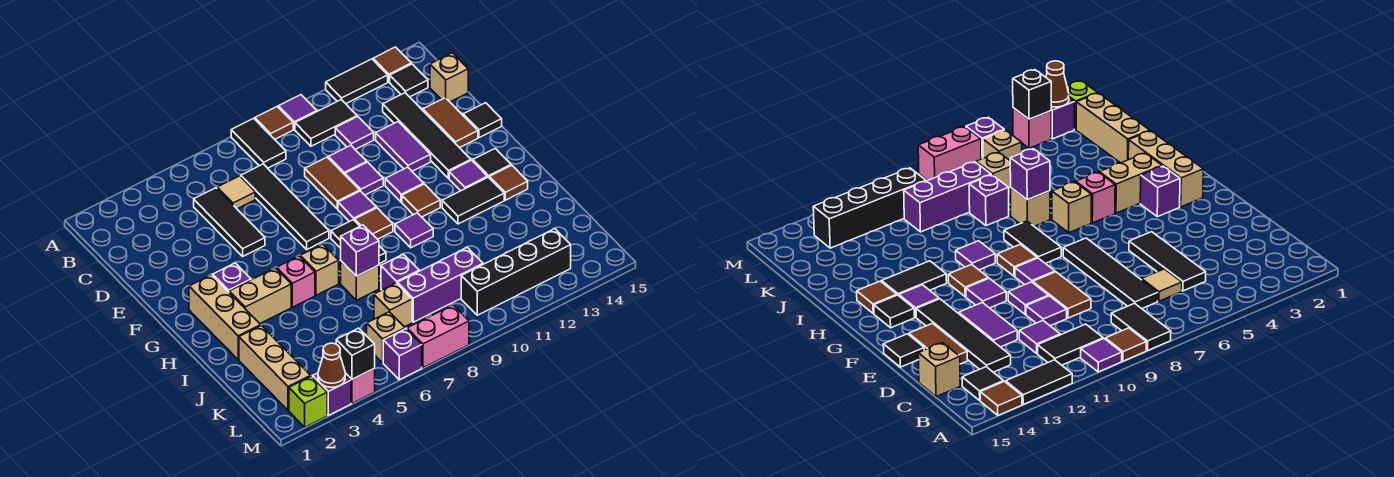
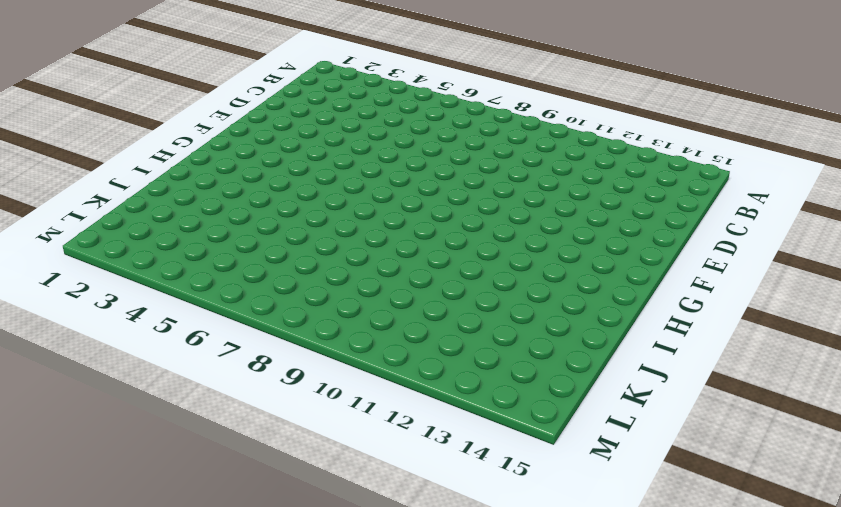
none -> black 1x2 tile [231,118,286,168]
none -> brown 1x1 tile [255,107,293,139]
none -> purple 1x1 tile [278,95,317,129]
none -> black 1x2 tile [326,59,388,104]

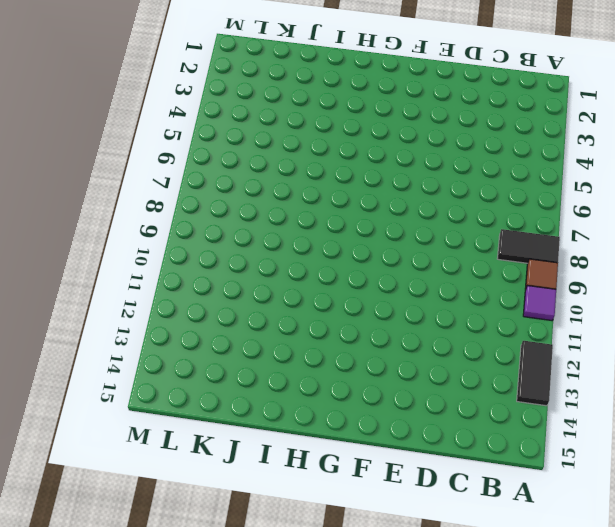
none -> brown 1x1 tile [373,47,411,82]
none -> black 1x2 tile [295,100,357,146]
none -> black 1x1 tile [390,64,428,97]
none -> black 1x3 tile [194,188,265,256]

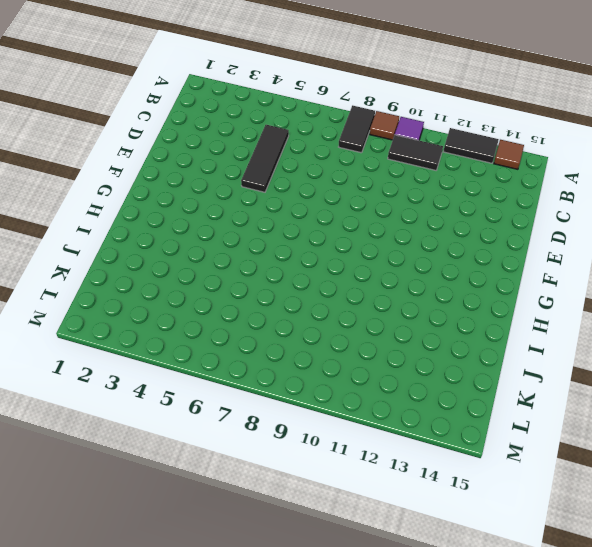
none -> black 1x1 tile [390,64,428,97]
none -> tan 1x1 tile [217,176,255,209]
none -> black 1x4 tile [241,164,329,249]
none -> purple 1x1 tile [335,117,374,149]

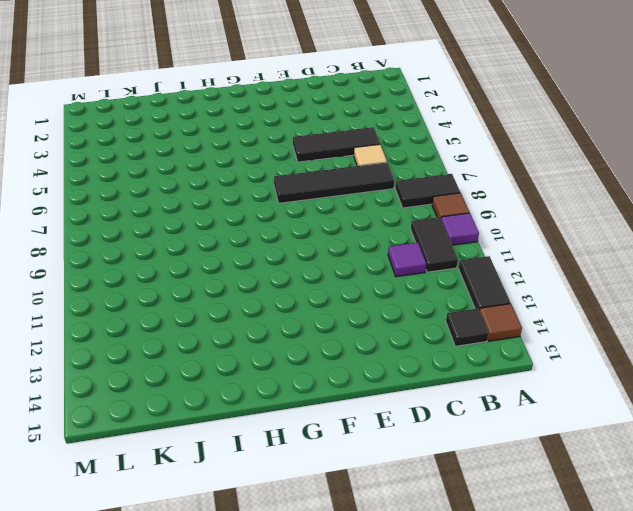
none -> black 1x4 tile [383,93,471,178]
none -> tan 1x1 brick [430,53,468,102]
none -> brown 1x2 tile [305,157,360,209]
none -> purple 1x1 tile [328,145,367,175]

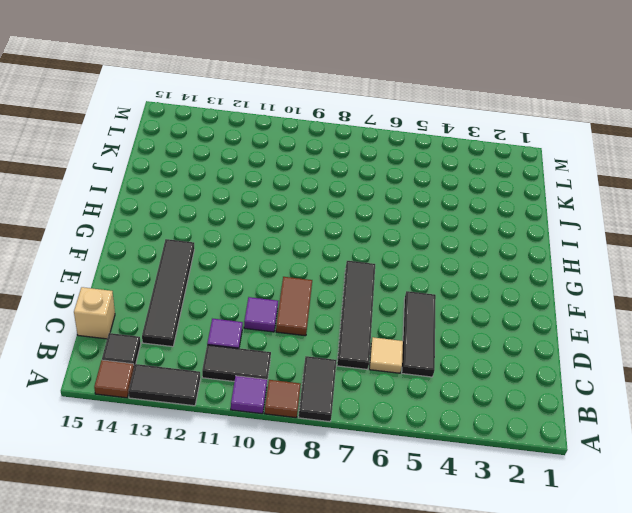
none -> purple 1x2 tile [376,122,431,171]
none -> brown 1x2 tile [423,98,478,148]
none -> purple 1x1 tile [345,162,383,195]
none -> black 1x1 tile [463,103,502,138]

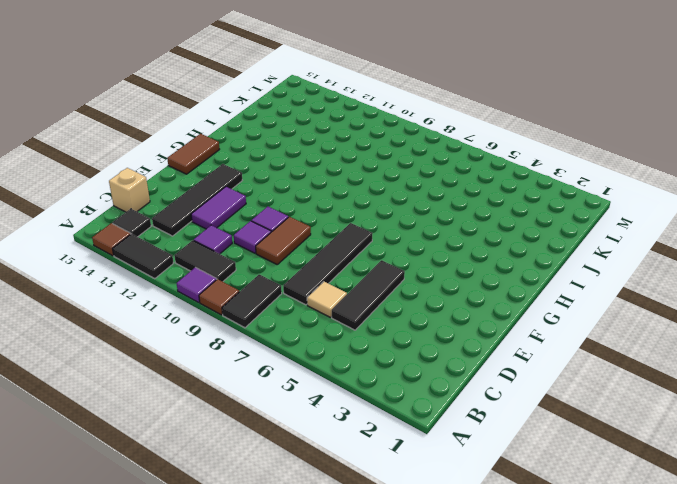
brown 1x2 tile [167,134,220,174] -> brown 1x2 tile moved to [423,98,478,148]
none -> black 1x1 tile [463,103,502,138]
none -> purple 1x1 tile [338,191,376,222]
none -> purple 1x1 tile [385,167,424,202]
none -> tan 1x3 brick [189,275,261,360]

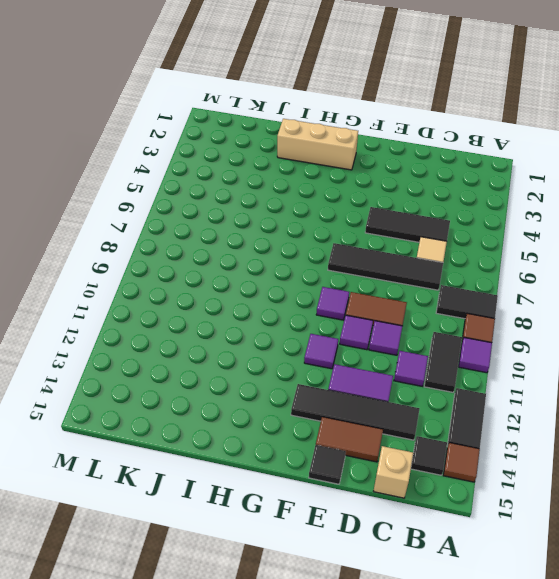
none -> purple 1x1 brick [213,263,251,292]
none -> black 1x2 tile [331,220,386,264]
none -> brown 1x1 tile [355,208,393,239]
none -> brown 1x1 tile [402,184,440,217]

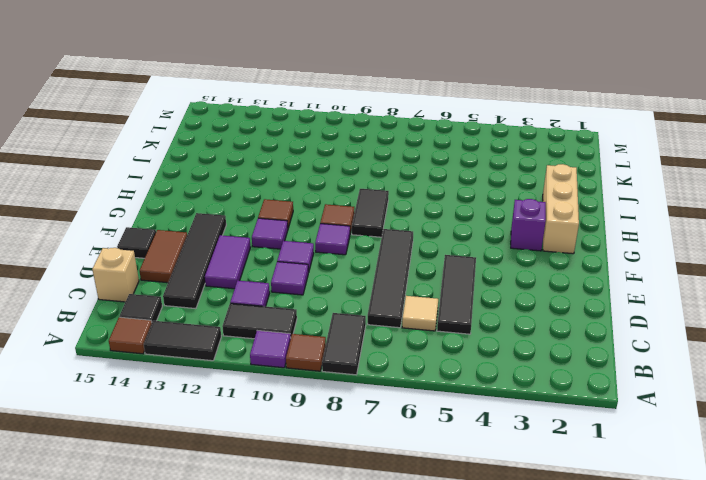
none -> brown 1x2 tile [305,157,360,209]
none -> purple 1x1 tile [449,160,488,191]
none -> black 1x1 tile [473,148,511,177]
none -> tan 1x2 brick [229,268,291,323]

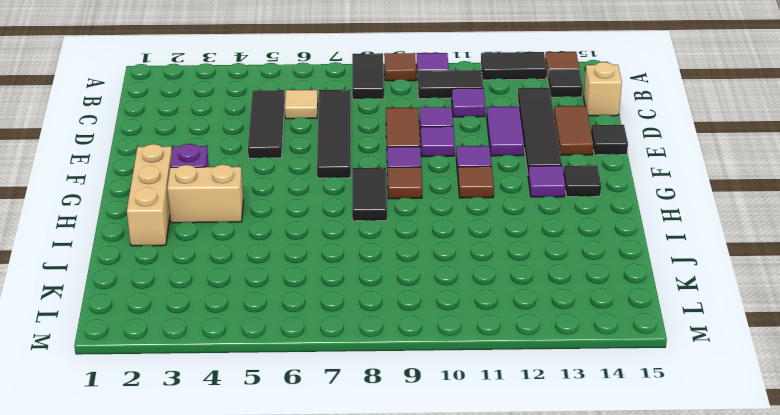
none -> pink 1x1 brick [277,256,315,307]
none -> tan 1x1 brick [300,244,339,295]
none -> purple 1x1 tile [395,213,433,248]
none -> black 1x2 tile [442,177,504,224]

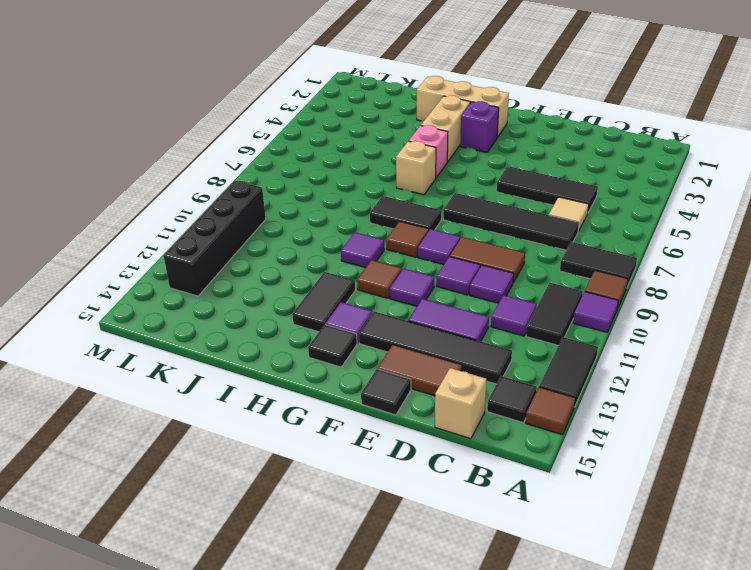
none -> brown 1x1 tile [489,165,528,200]
none -> tan 1x1 brick [341,261,379,300]
none -> tan 1x3 brick [239,326,311,410]
none -> purple 1x1 brick [381,254,419,290]

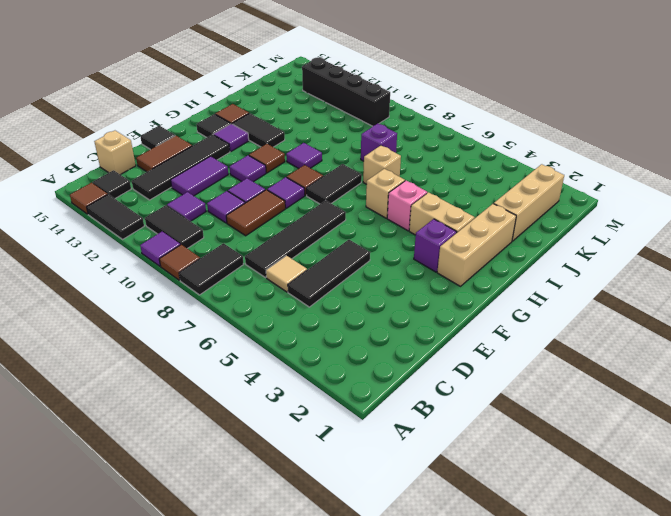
none -> tan 1x1 brick [374,283,412,327]
none -> purple 1x3 brick [397,247,483,322]
none -> tan 1x1 brick [367,312,405,363]
none -> lime 1x1 brick [289,376,327,427]

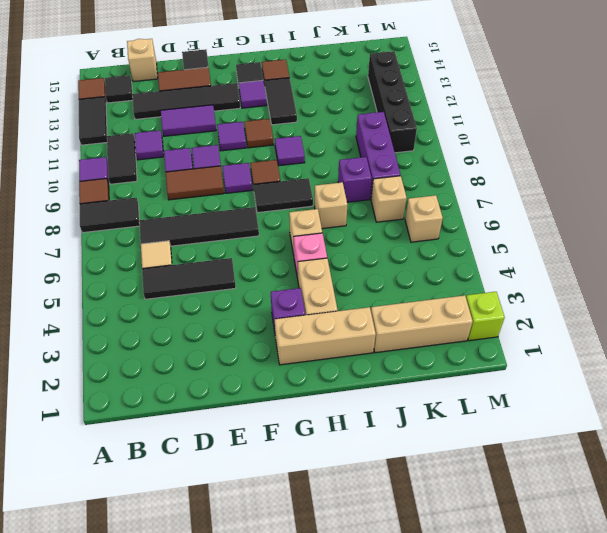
none -> purple 1x1 brick [313,373,351,415]
none -> pink 1x1 brick [345,368,375,404]
none -> purple 1x1 brick [383,329,422,380]
none -> pink 1x2 brick [407,305,469,368]

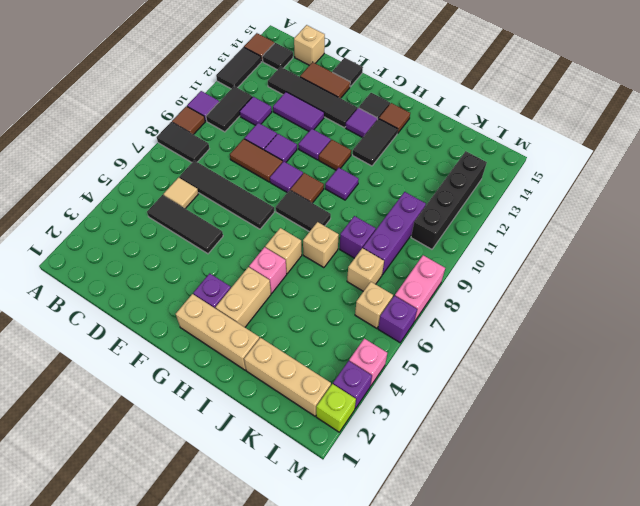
none -> purple 1x1 brick [341,225,379,276]
none -> brown 1x1 cone [318,343,345,387]
none -> black 1x1 brick [336,328,375,379]

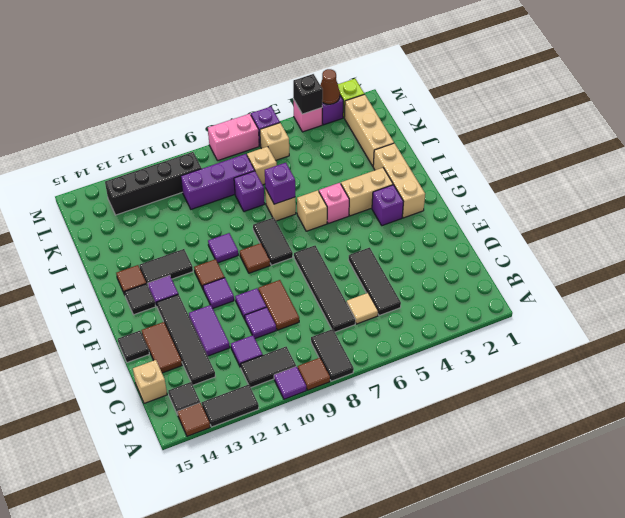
none -> purple 1x1 tile [338,191,376,222]

